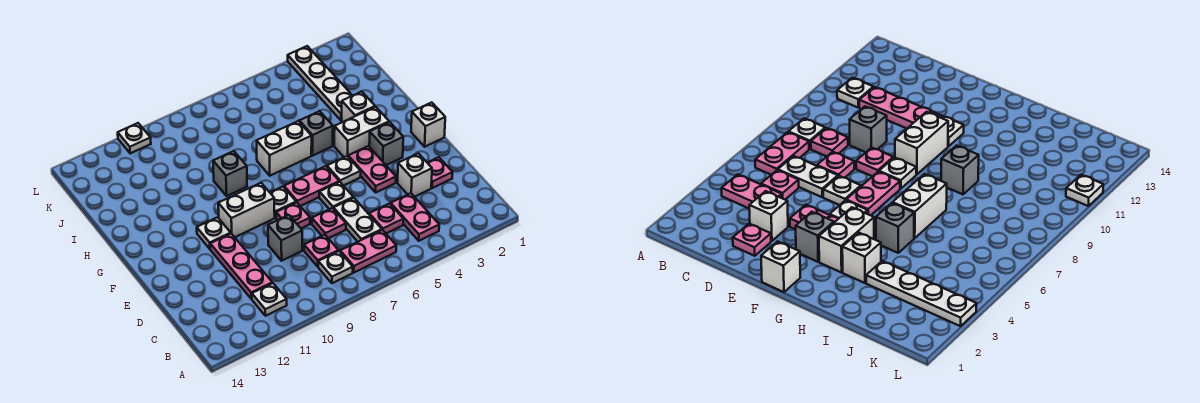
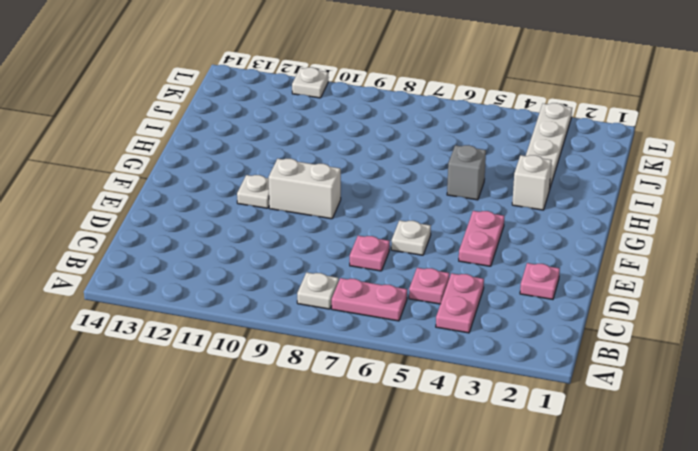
none -> white 1x1 plate [252,283,287,316]
none -> white 1x2 plate [334,198,382,242]
none -> pink 1x1 plate [304,235,338,266]

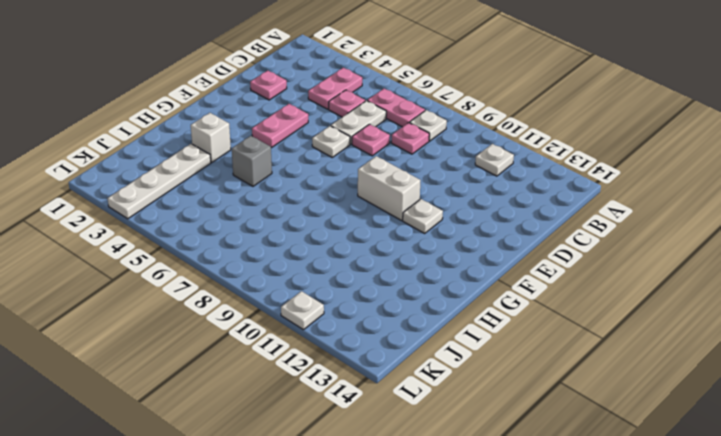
none -> pink 1x3 plate [210,234,272,299]
none -> white 1x1 brick [398,153,432,197]
none -> grey 1x1 brick [268,215,302,261]

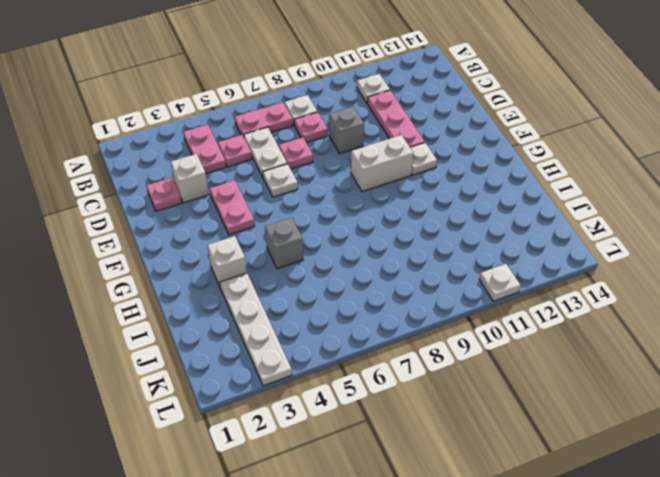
none -> pink 1x1 plate [276,202,310,228]
none -> white 1x1 brick [411,102,445,147]
none -> grey 1x1 brick [369,122,403,165]

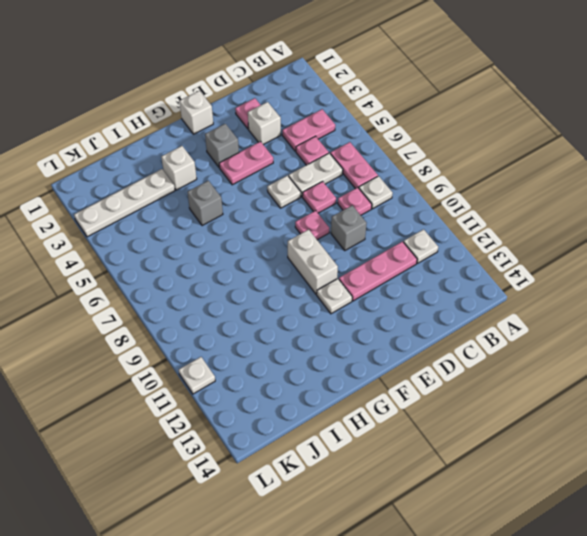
none -> white 1x1 plate [327,156,361,186]
none -> pink 1x2 plate [284,166,339,206]
none -> white 1x1 plate [270,187,296,218]

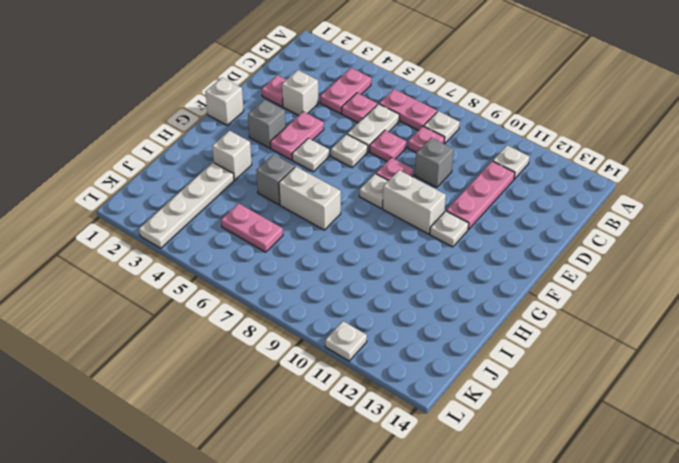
pink 1x2 plate [221,203,283,252] -> pink 1x2 plate moved to [284,166,339,206]
none -> white 1x2 brick [334,107,389,157]
none -> grey 1x1 brick [213,151,247,196]

